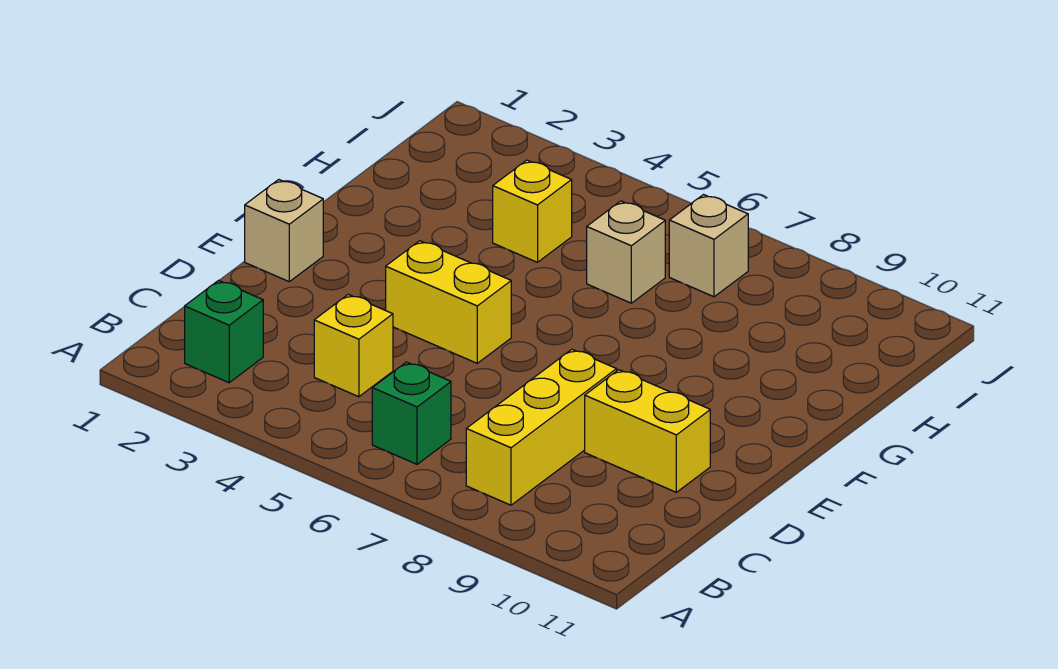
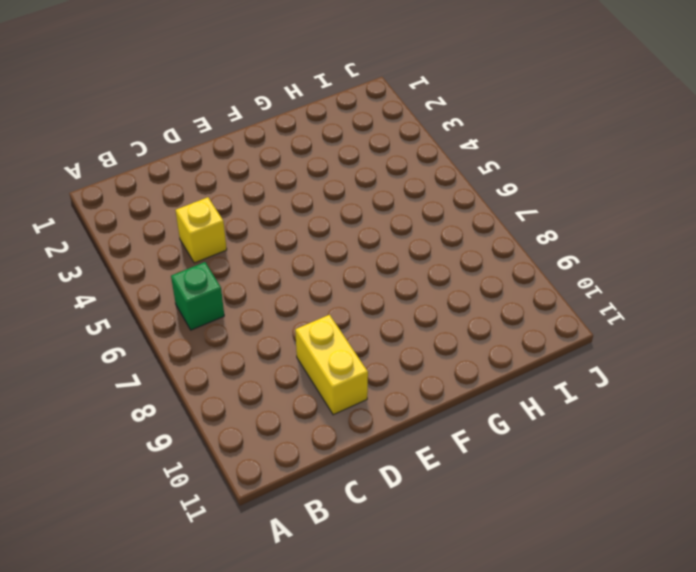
none -> green 1x1 brick [185,280,263,383]
none -> yellow 1x3 brick [466,349,617,505]

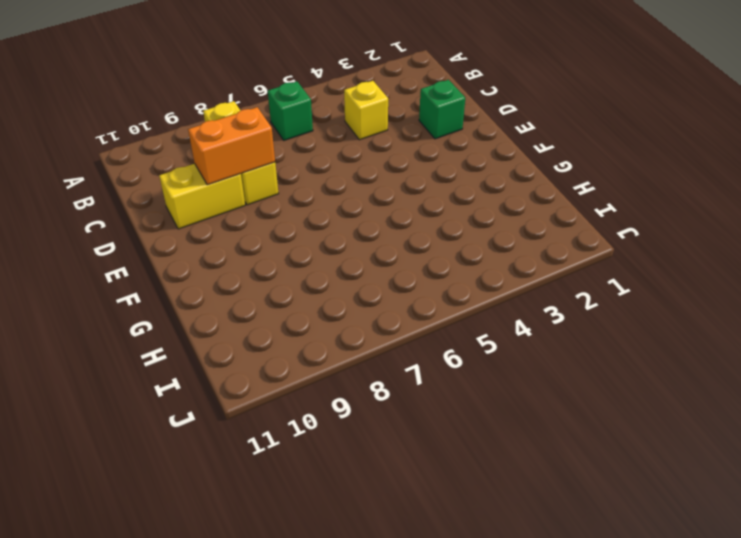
green 1x1 brick [419,80,465,139] -> green 1x1 brick moved to [185,280,263,383]
orange 1x2 brick [188,107,275,185] -> none
none -> tan 1x1 brick [245,180,323,282]
none -> yellow 1x2 brick [386,241,511,363]

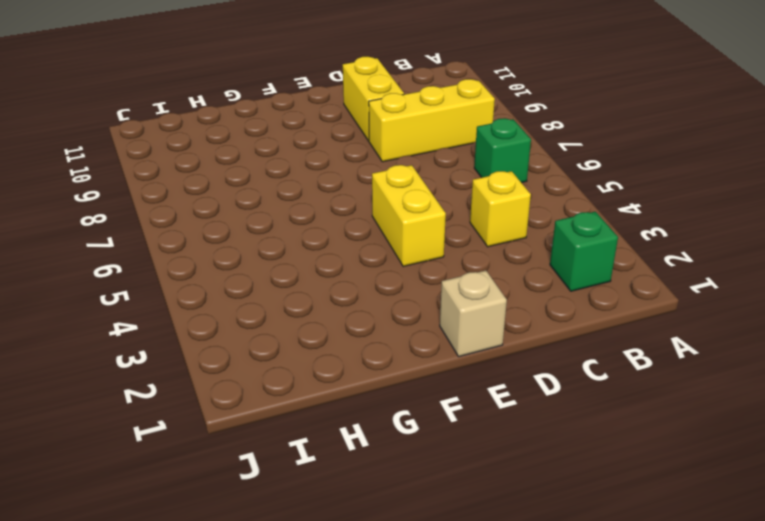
none -> yellow 1x1 brick [493,160,572,262]
none -> tan 1x1 brick [587,201,665,303]

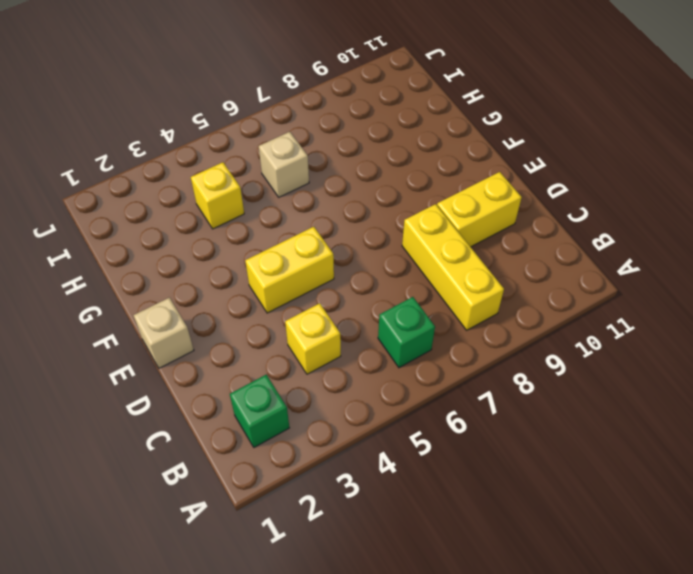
none -> tan 1x1 brick [669,195,748,297]

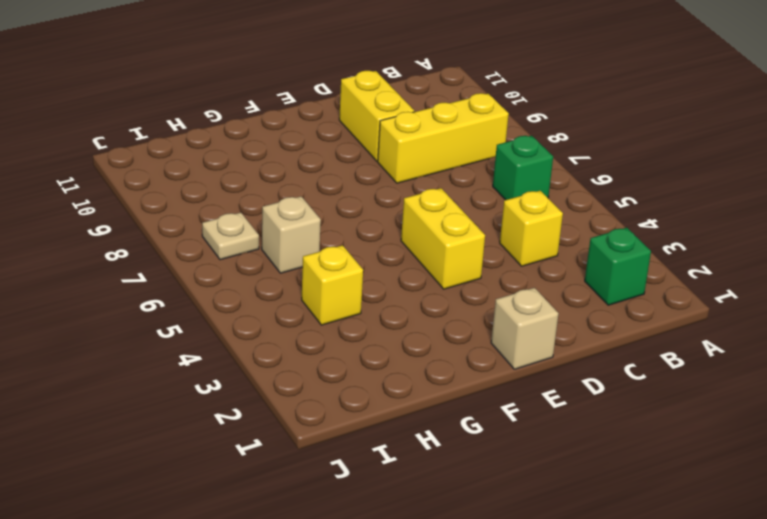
tan 1x1 plate [202,213,259,260] -> tan 1x1 brick [669,195,748,297]

